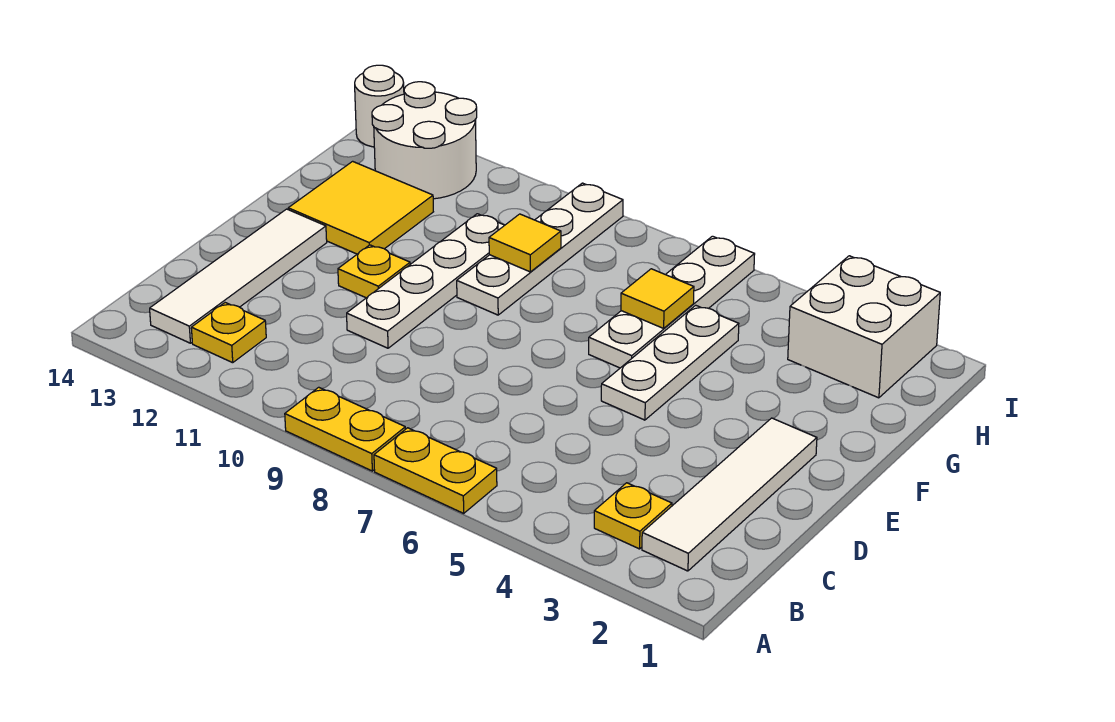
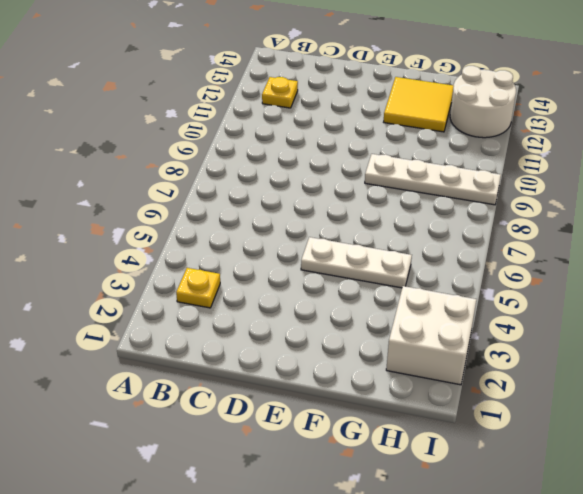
none -> yellow 1x2 plate [374,428,497,513]
none -> yellow 1x2 plate [285,387,405,471]
none -> white 1x4 tile [642,418,817,571]

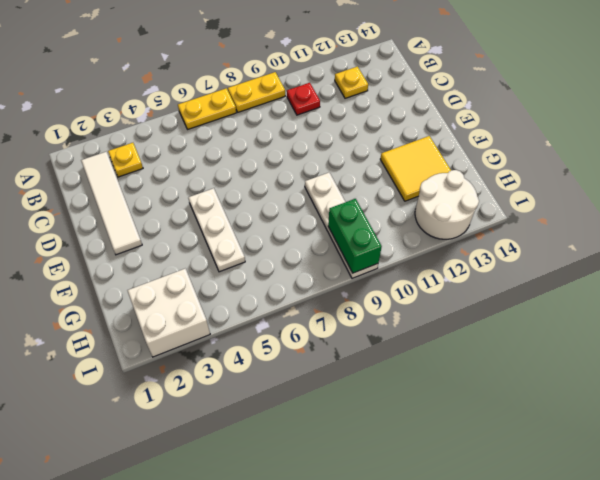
red 1x1 plate [287,83,320,115] -> none
green 1x2 brick [328,199,382,273] -> none
none -> white 1x4 tile [150,209,327,343]
none -> white 1x4 plate [347,214,505,348]
none -> yellow 1x1 plate [338,245,410,298]

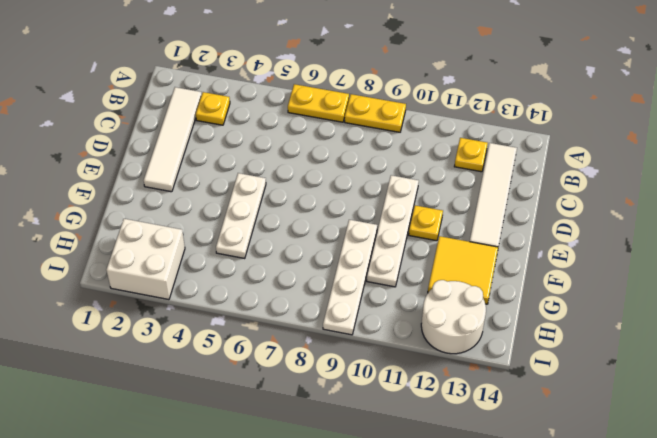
none -> white 1x4 plate [589,236,755,368]
none -> white 1x1 round brick [355,65,404,147]
none -> yellow 1x1 tile [621,269,694,328]

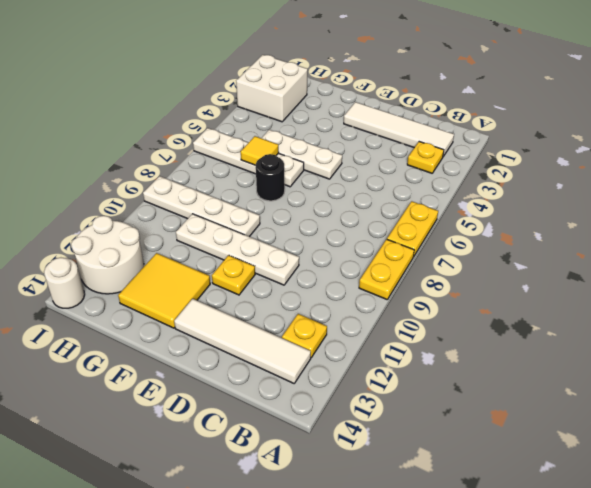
black 1x1 round brick [255,154,285,201] -> none
none -> yellow 1x1 tile [489,214,561,272]

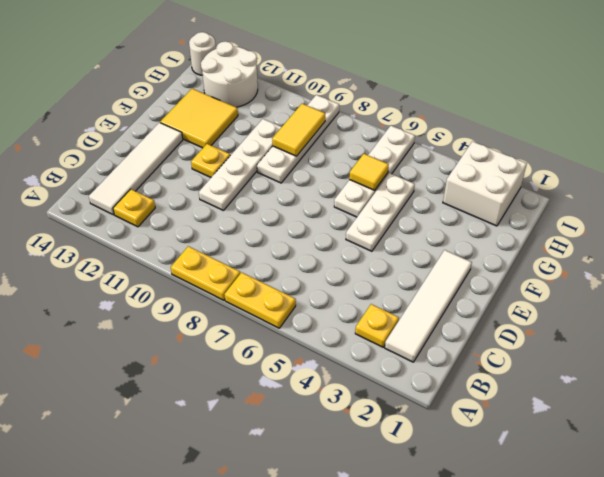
yellow 1x2 tile [272,104,325,156] -> yellow 1x1 tile [489,214,561,272]

